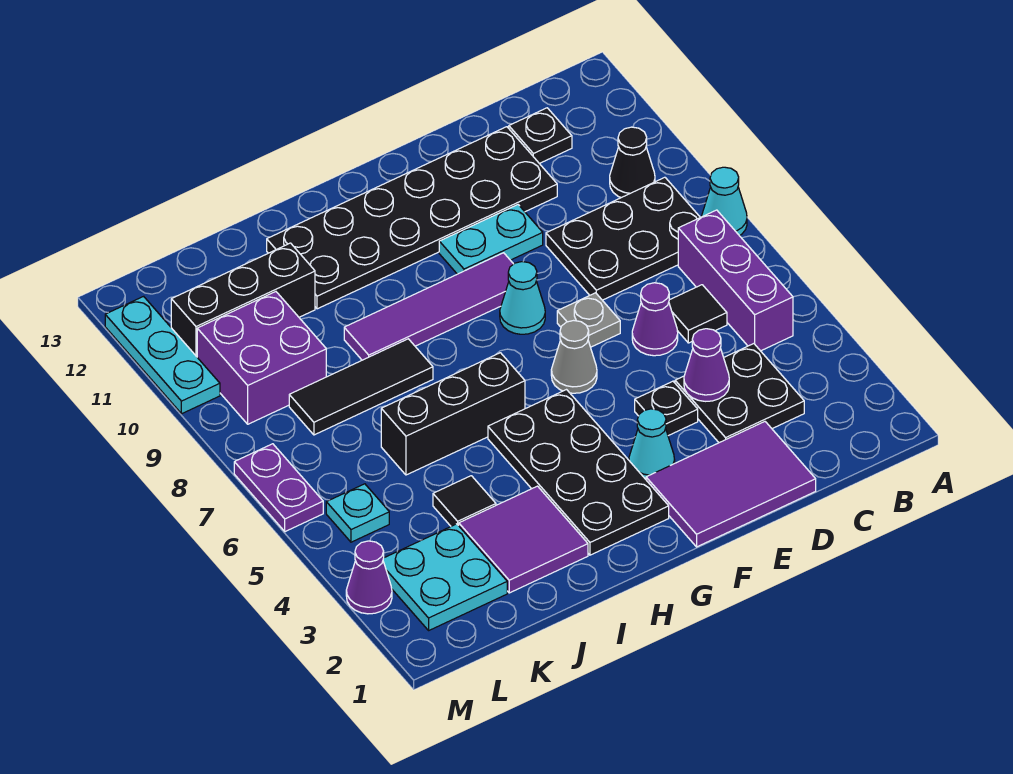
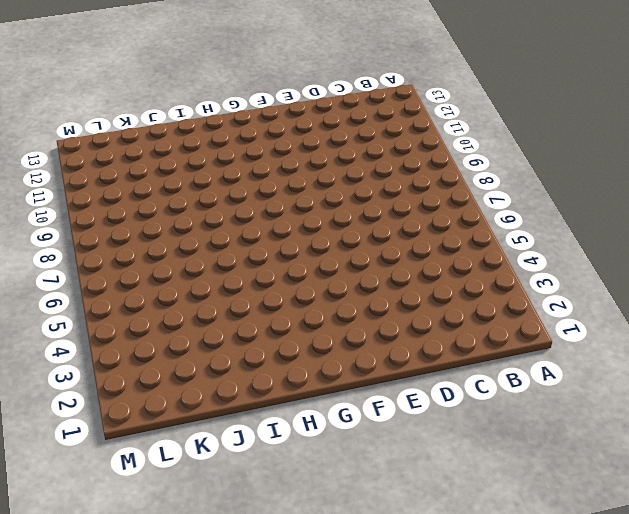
none -> cyan 1x1 cone [702,167,747,236]
none -> purple 1x3 brick [678,210,793,351]
none -> black 2x3 plate [546,177,700,300]
none -> black 1x1 cone [610,127,655,198]

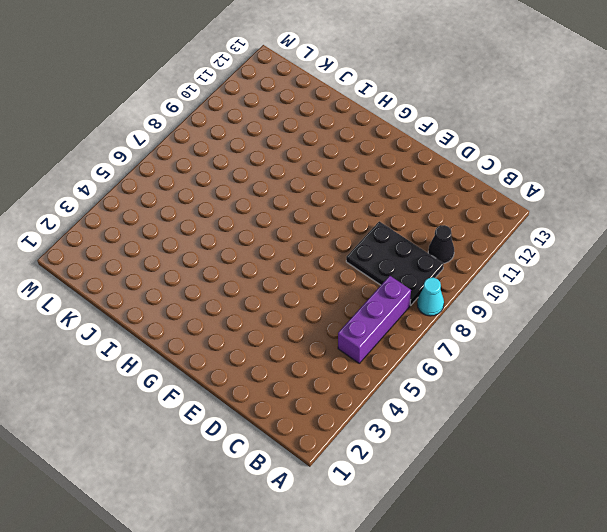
none -> black 2x2 plate [675,344,804,443]
none -> black 1x1 tile [669,285,727,343]
none -> black 1x1 plate [509,108,572,164]
none -> purple 2x3 tile [646,422,816,547]

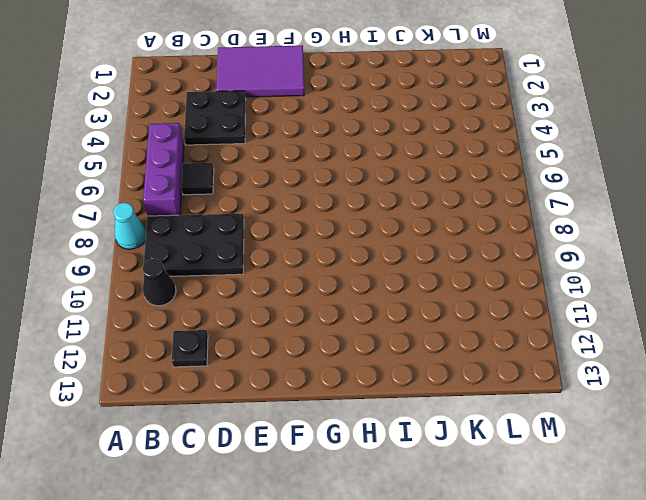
none -> purple 1x1 cone [632,283,678,356]
none -> black 2x6 plate [267,127,557,309]
none -> black 1x1 plate [635,381,698,436]
none -> grey 1x1 plate [557,293,620,347]

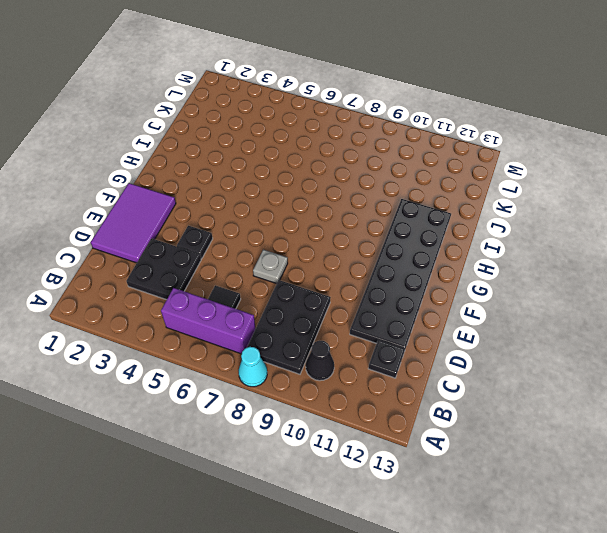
none -> purple 1x1 cone [632,283,678,356]
none -> cyan 1x2 plate [439,205,543,274]
none -> cyan 1x1 cone [629,409,675,479]
none -> grey 1x1 cone [551,320,597,393]

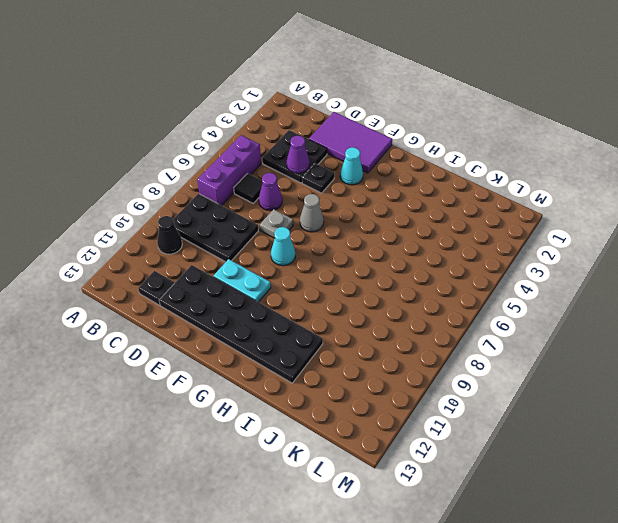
none -> cyan 1x1 cone [702,167,747,236]
none -> purple 1x4 tile [344,253,513,360]
none -> black 2x4 plate [488,390,669,555]
none -> black 1x3 brick [381,353,525,475]

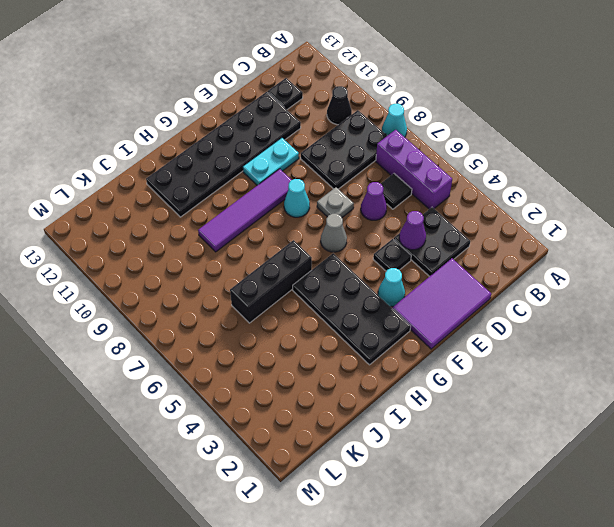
none -> purple 2x2 tile [459,486,588,593]
none -> black 1x3 tile [289,339,433,435]
none -> black 1x1 tile [433,476,496,526]
none -> black 1x3 brick [171,243,315,357]

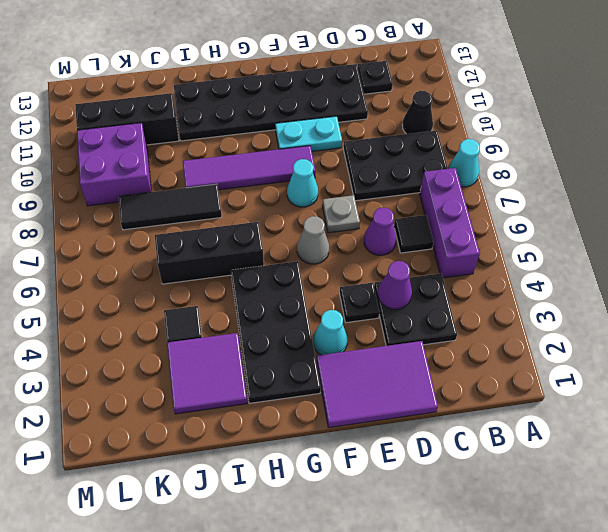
none -> cyan 2x2 plate [383,524,507,630]
none -> cyan 1x1 plate [326,484,389,542]
none -> purple 1x1 cone [346,541,392,614]
none -> purple 1x2 plate [234,444,323,532]

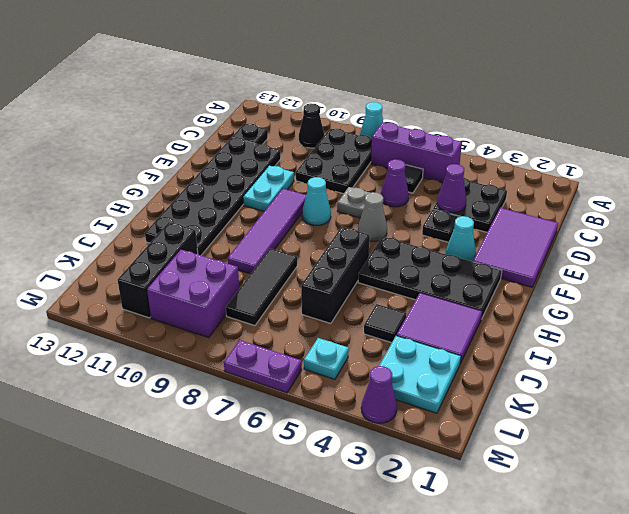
none -> cyan 1x3 plate [105,296,220,414]

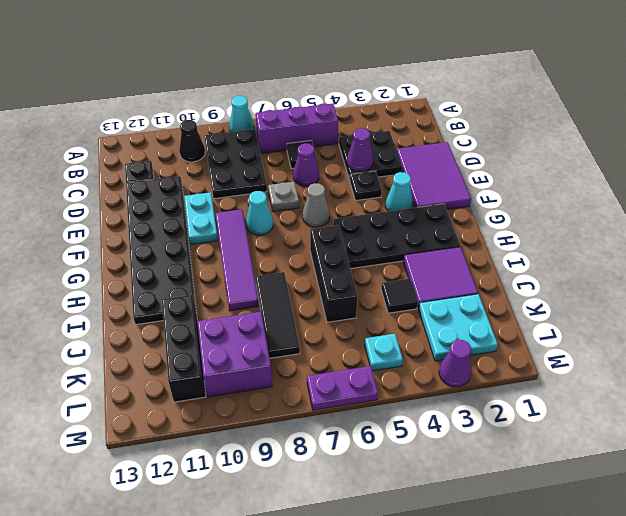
none -> cyan 1x3 plate [105,296,220,414]

